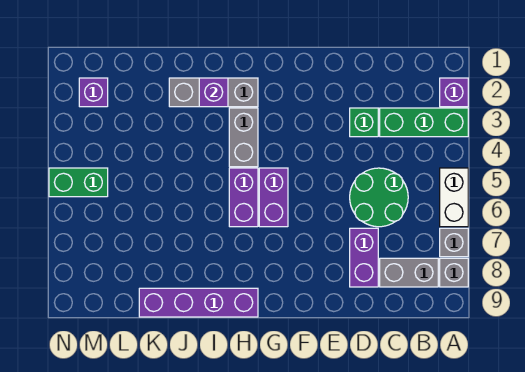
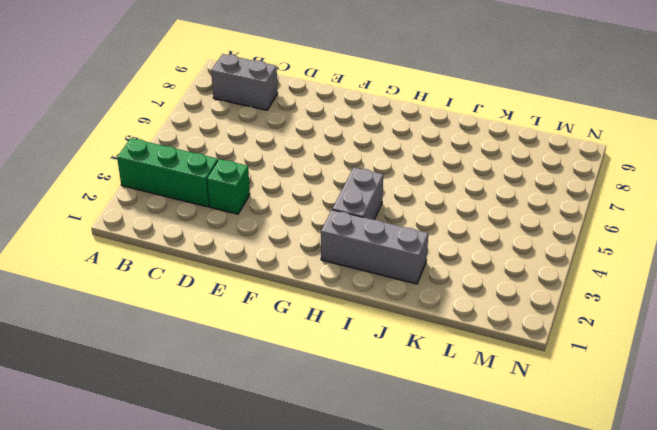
none -> purple 1x1 brick [440,78,468,107]
none -> white 1x2 brick [440,168,468,227]
none -> grey 1x1 brick [440,228,468,257]

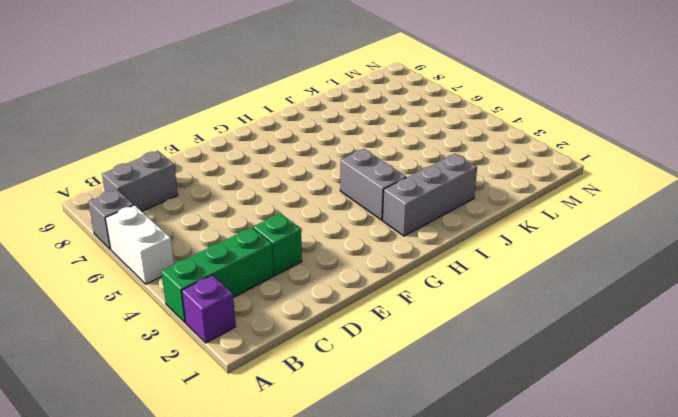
none -> grey 1x1 brick [440,258,468,287]
none -> green 2x2 round brick [350,168,408,227]
none -> purple 1x2 brick [350,228,378,287]

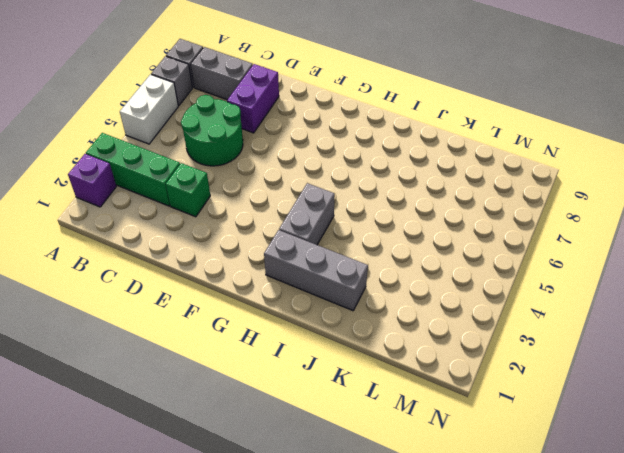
none -> purple 1x2 brick [259,168,288,227]
none -> purple 1x2 brick [229,168,258,227]
none -> purple 1x4 brick [139,288,258,317]

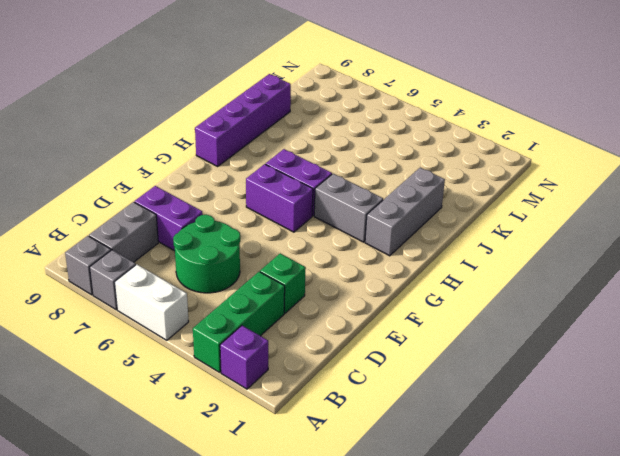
none -> purple 1x1 brick [79,78,108,107]
none -> green 1x2 brick [49,168,108,197]
none -> purple 1x1 brick [199,78,228,107]

